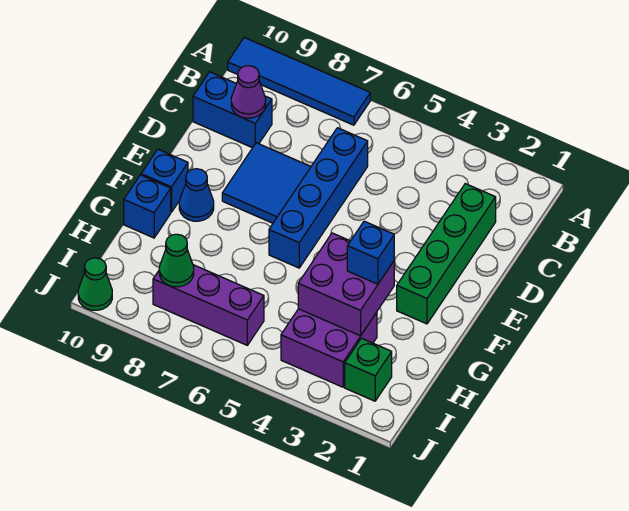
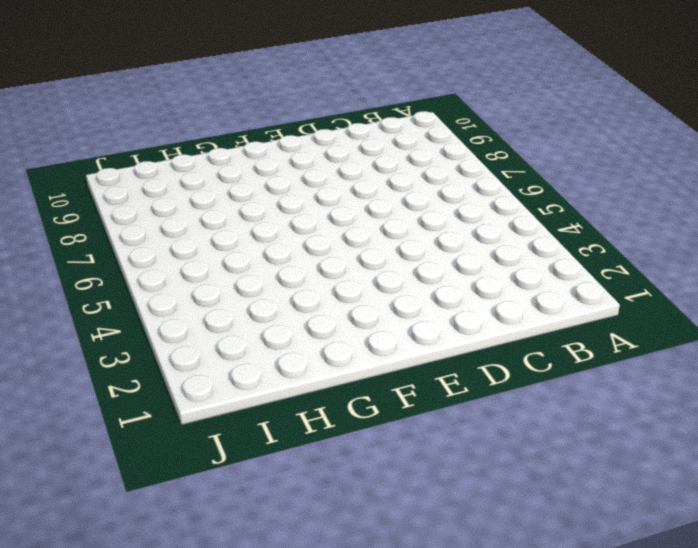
none -> blue 1x4 tile [228,38,370,125]
none -> green 1x4 brick [397,184,496,324]
none -> blue 1x4 brick [269,128,368,268]

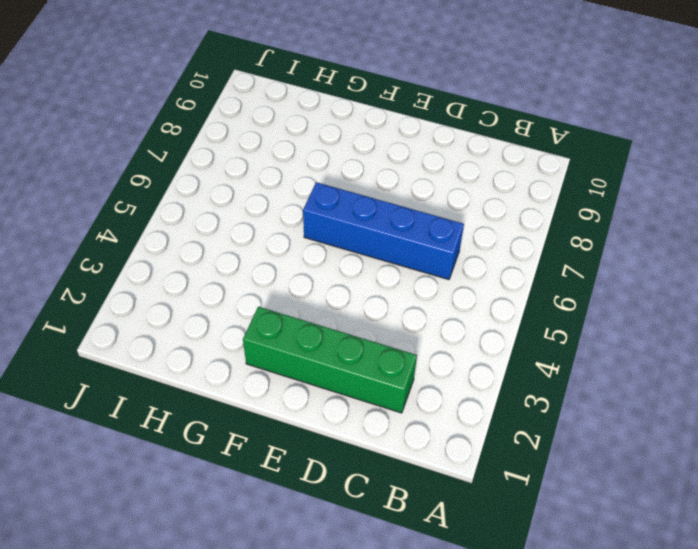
none -> blue 1x4 tile [228,38,370,125]
none -> blue 1x2 brick [193,72,272,148]
none -> blue 2x2 tile [222,143,311,223]

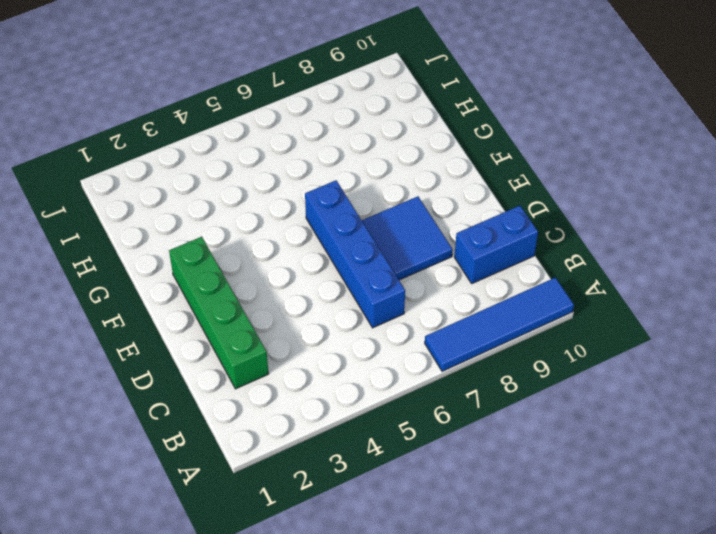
none -> blue 1x1 cone [179,169,214,221]
none -> blue 1x1 brick [141,149,188,212]
none -> blue 1x1 brick [124,175,171,238]

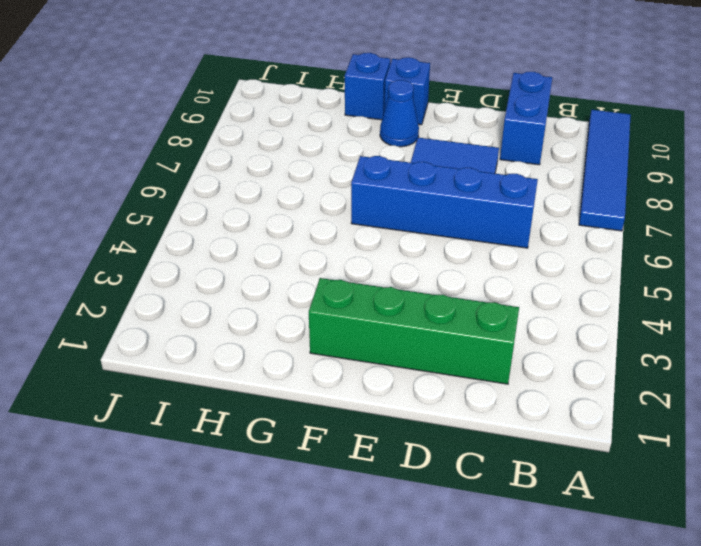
none -> purple 2x2 brick [281,309,377,387]
none -> green 1x1 brick [345,338,392,401]
none -> purple 1x3 brick [153,265,264,345]

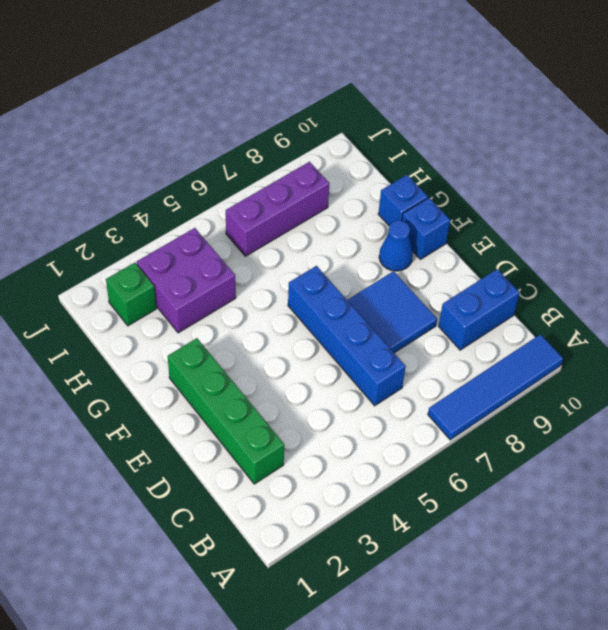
none -> green 1x1 cone [78,258,112,310]
none -> purple 1x1 cone [231,66,266,118]
none -> purple 2x2 brick [298,233,394,336]

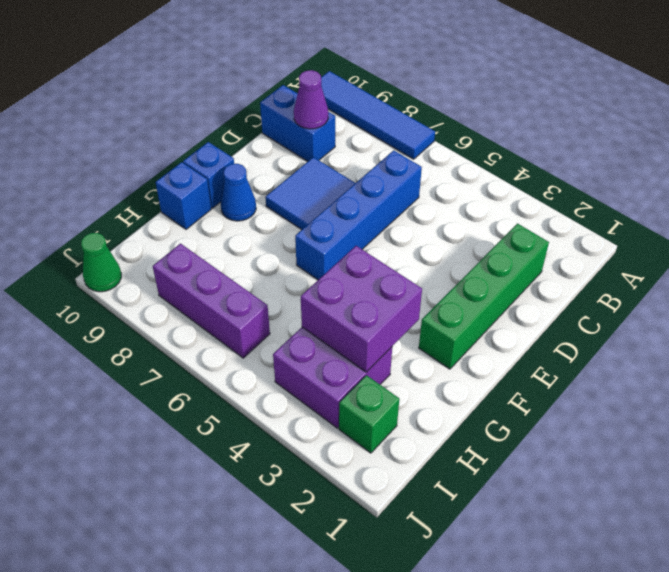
none -> green 1x1 cone [159,234,194,287]
none -> blue 1x1 brick [347,221,394,284]

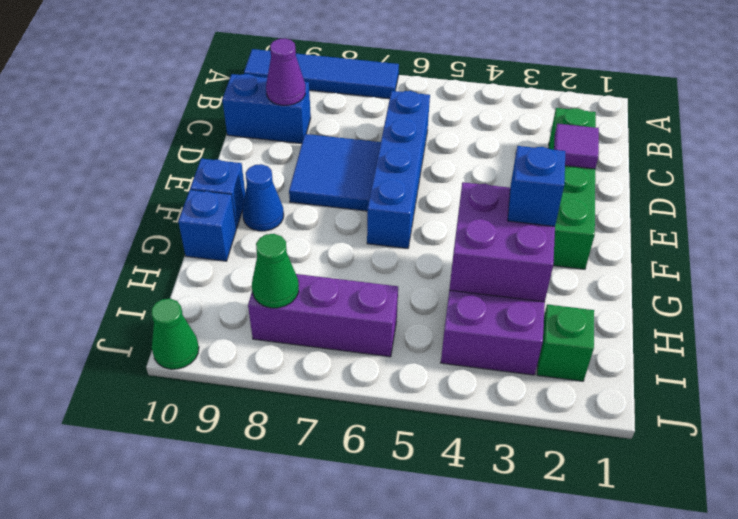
purple 1x1 tile [554,124,599,169] -> none

